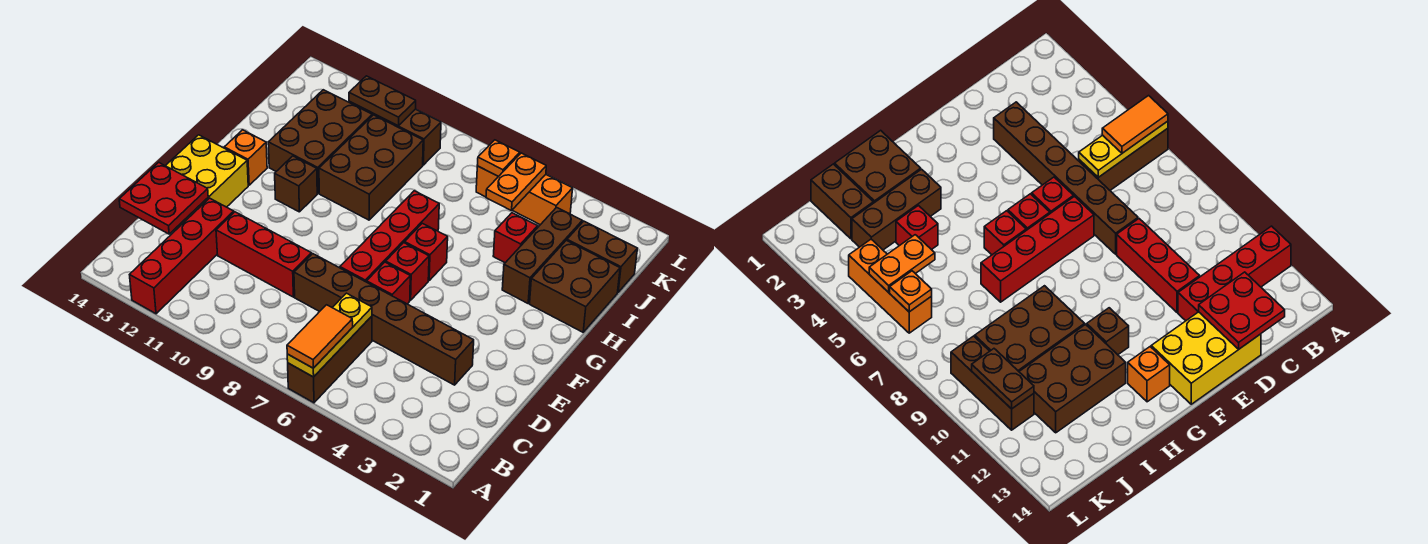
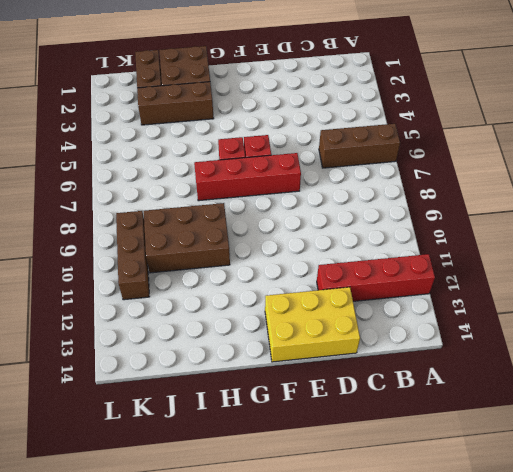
none -> brown 1x6 brick [294,254,474,385]
none -> red 1x3 brick [216,212,311,297]
none -> red 1x1 brick [367,262,410,304]

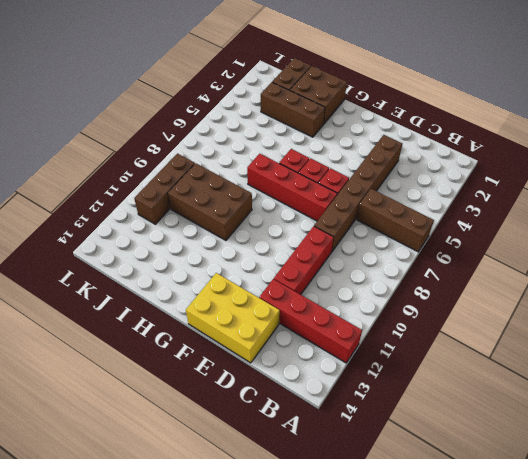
none -> brown 1x1 brick [275,156,317,212]
none -> orange 1x1 brick [224,130,267,185]
none -> brown 2x3 brick [268,90,372,193]

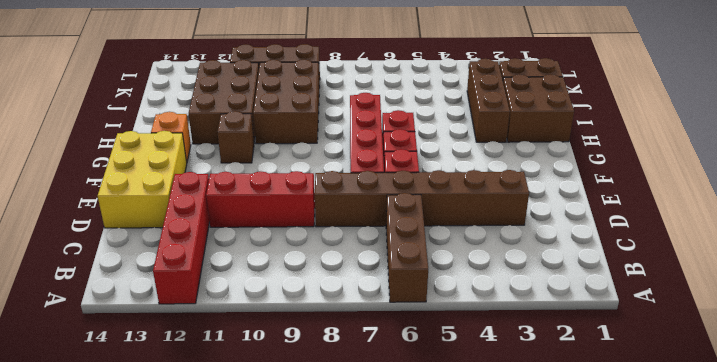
none -> red 1x1 brick [493,213,538,263]
none -> orange 1x3 brick [476,166,573,225]
none -> yellow 1x3 plate [287,293,372,377]

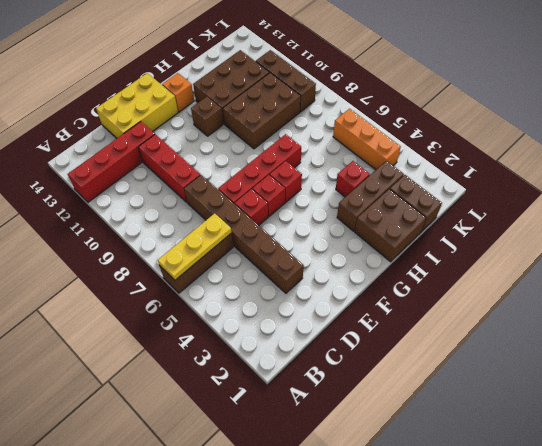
none -> red 2x2 plate [119,162,208,234]
none -> orange 1x2 plate [486,153,546,211]
none -> orange 1x1 plate [477,140,520,176]

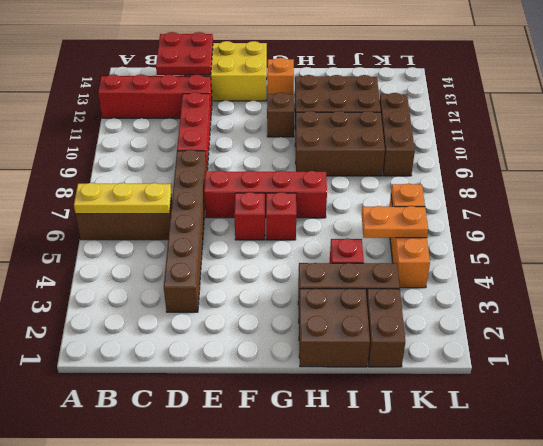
none -> red 1x1 brick [367,262,410,304]
none -> brown 1x2 plate [349,76,416,126]
none -> orange 1x2 tile [287,305,353,368]

